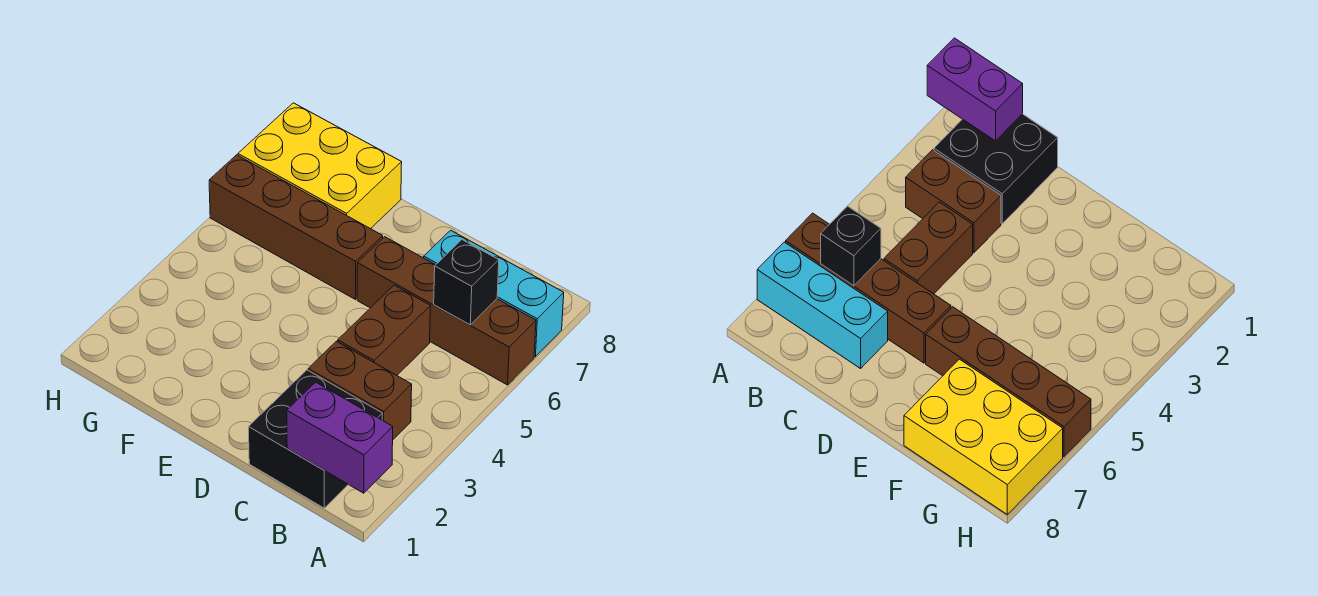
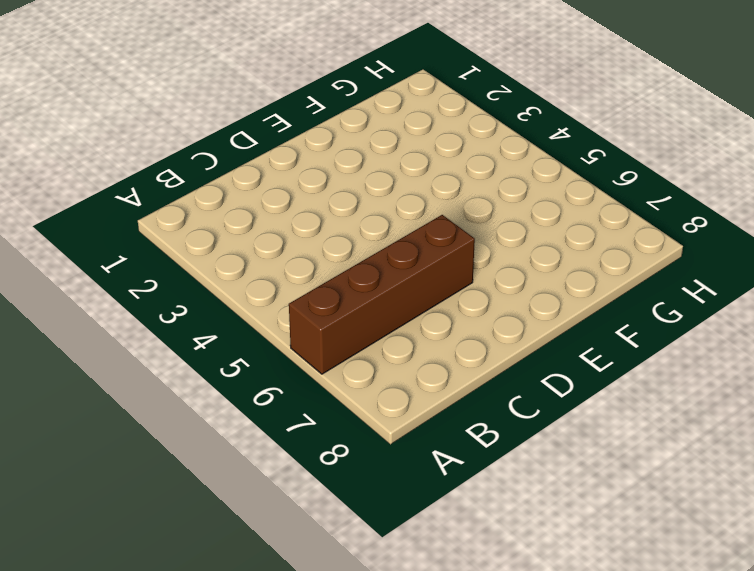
none -> cyan 1x3 brick [424,230,564,357]
none -> black 2x2 brick [249,370,382,508]

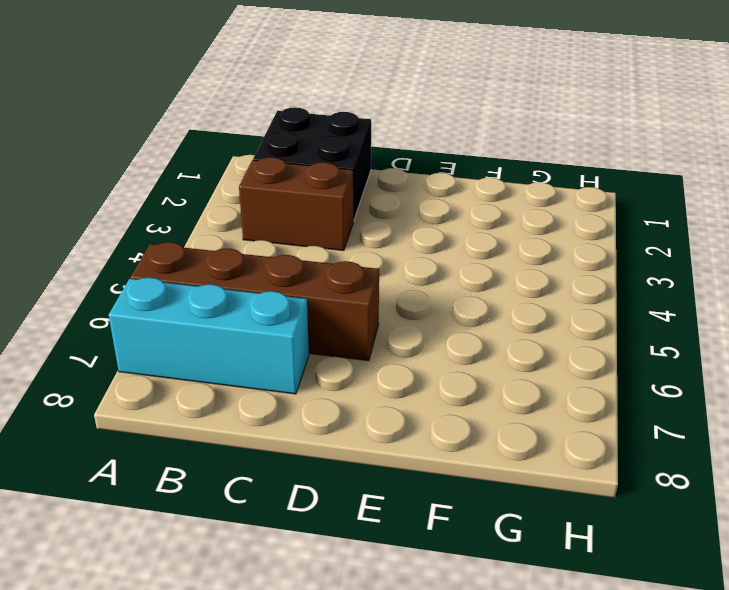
none -> brown 1x2 brick [338,285,430,375]
none -> brown 1x4 brick [209,155,383,299]

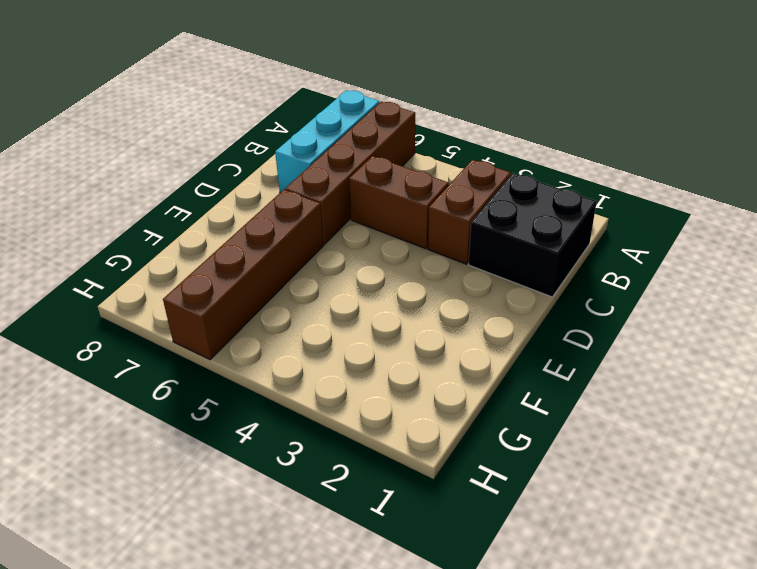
none -> yellow 2x3 brick [238,103,402,229]
none -> purple 1x2 brick [287,382,393,493]

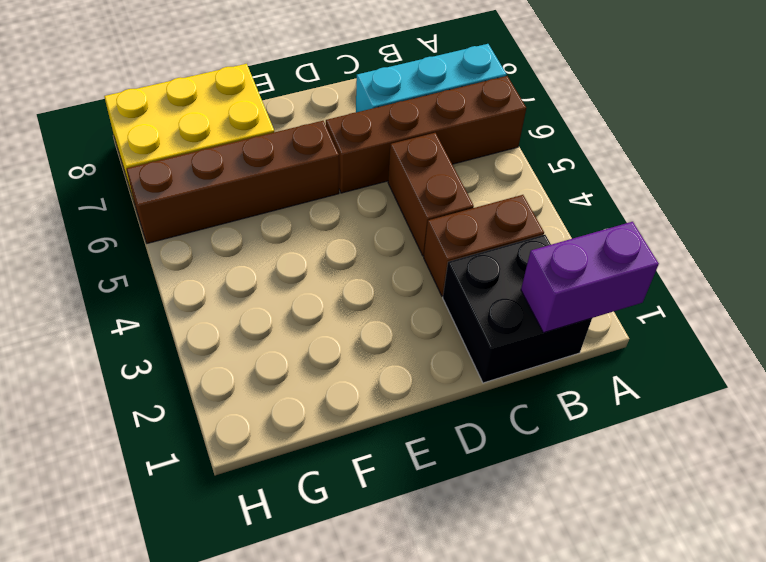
none -> black 1x1 brick [434,240,499,325]

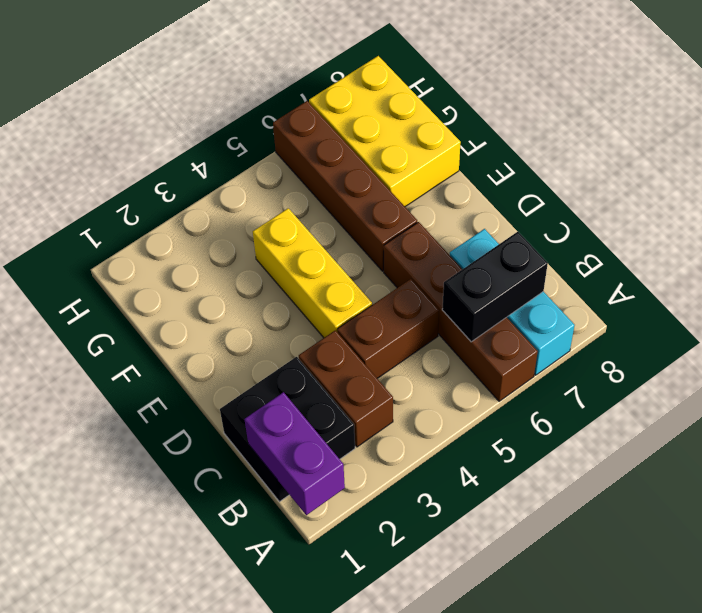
black 1x2 brick [442,232,548,342] -> black 1x1 brick [434,240,499,325]
yellow 1x3 brick [253,208,372,338] -> none

